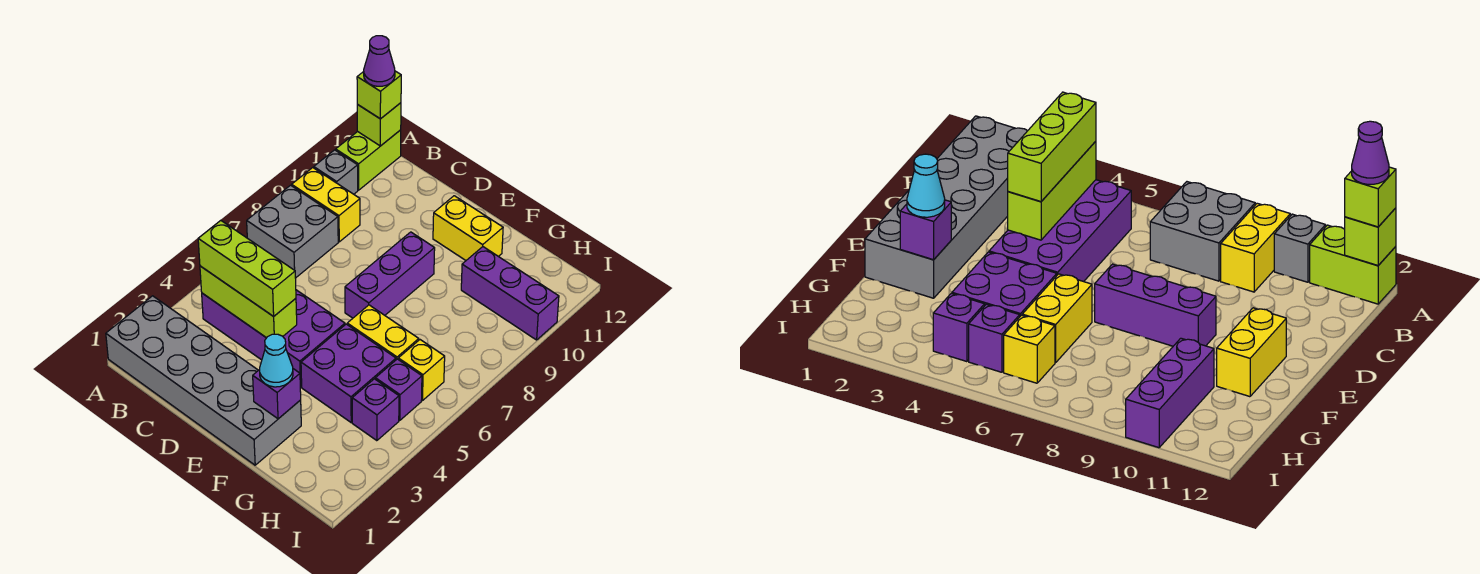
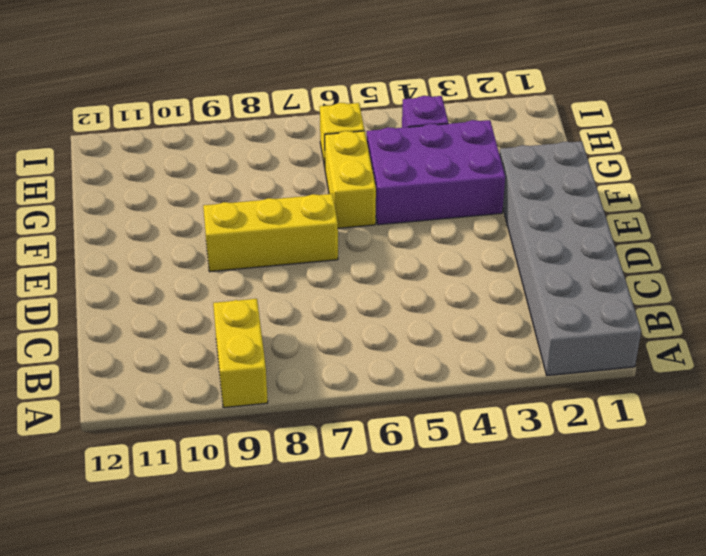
yellow 1x3 brick [203,194,338,272] -> purple 1x3 brick [345,232,435,318]
purple 2x3 brick [367,120,505,225] -> purple 2x2 brick [301,324,396,422]
none -> grey 2x2 brick [247,185,338,278]
none -> grey 1x1 brick [314,150,358,194]
none -> lime 1x2 brick [336,130,401,190]

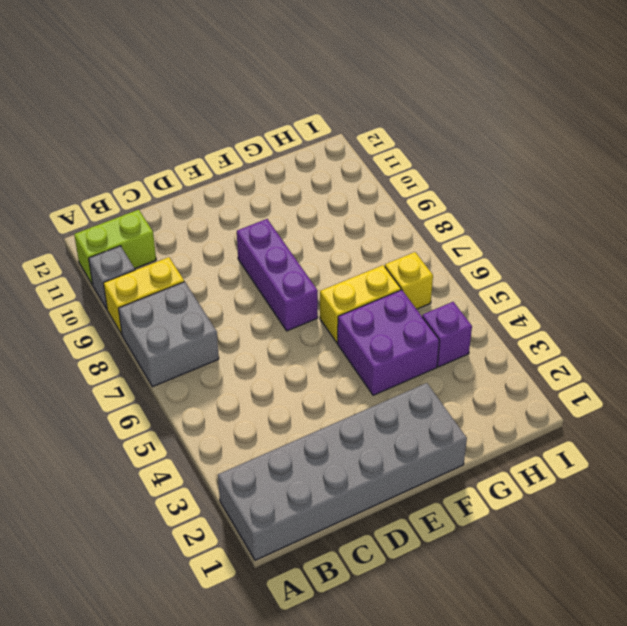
lime 1x2 brick [74,210,156,285] -> lime 1x2 brick turned to [336,130,401,190]
none -> purple 2x4 brick [202,290,345,387]
none -> yellow 1x2 brick [433,196,503,260]
none -> purple 1x3 brick [461,247,559,340]

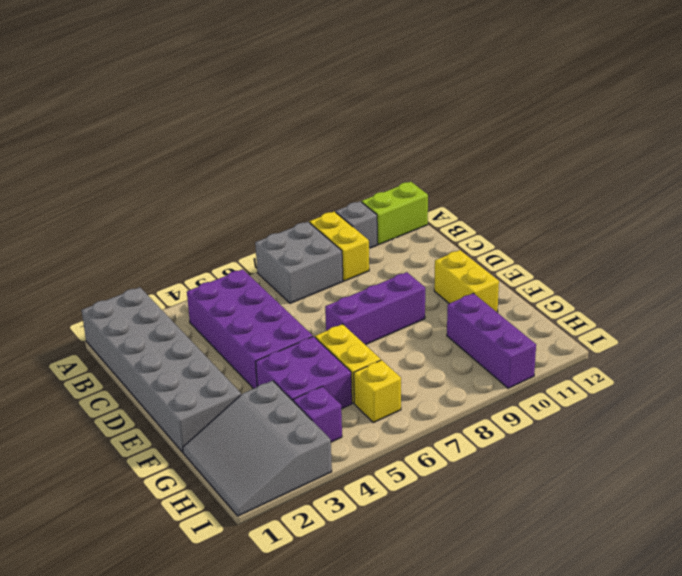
grey 3x3 slope [183,381,332,516] -> none
none -> purple 1x1 brick [375,359,422,420]
none -> lime 1x1 brick [357,103,401,146]
none -> lime 1x3 brick [200,266,297,338]

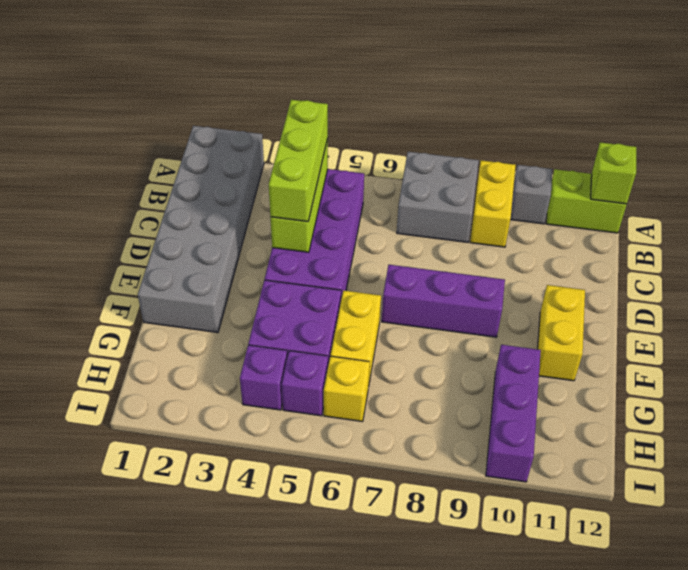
none -> purple 1x1 brick [253,369,301,419]
none -> lime 1x1 brick [357,71,401,119]
none -> cyan 1x1 cone [260,334,293,387]

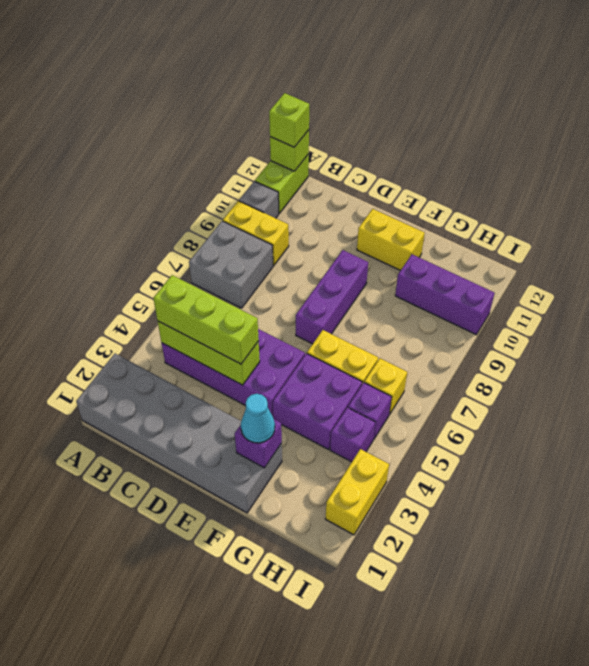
yellow 1x2 brick [325,449,389,535] -> none
none -> purple 1x1 cone [364,36,395,86]

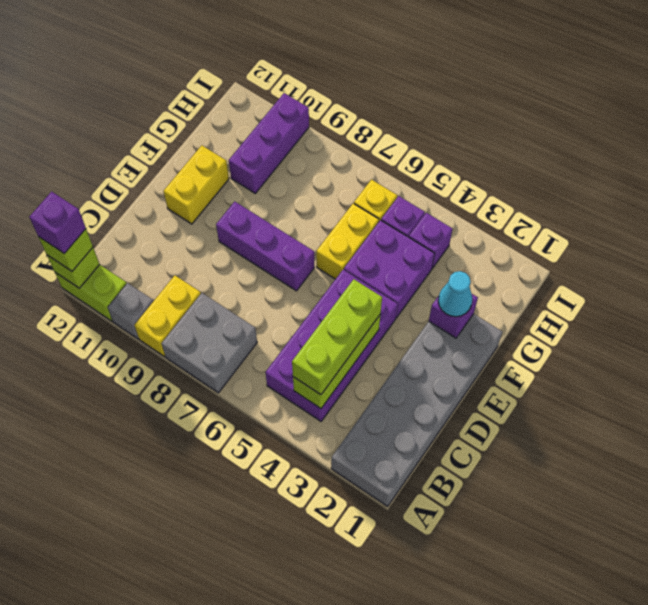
purple 1x1 brick [29,192,86,254] -> purple 1x1 cone [364,36,395,86]

